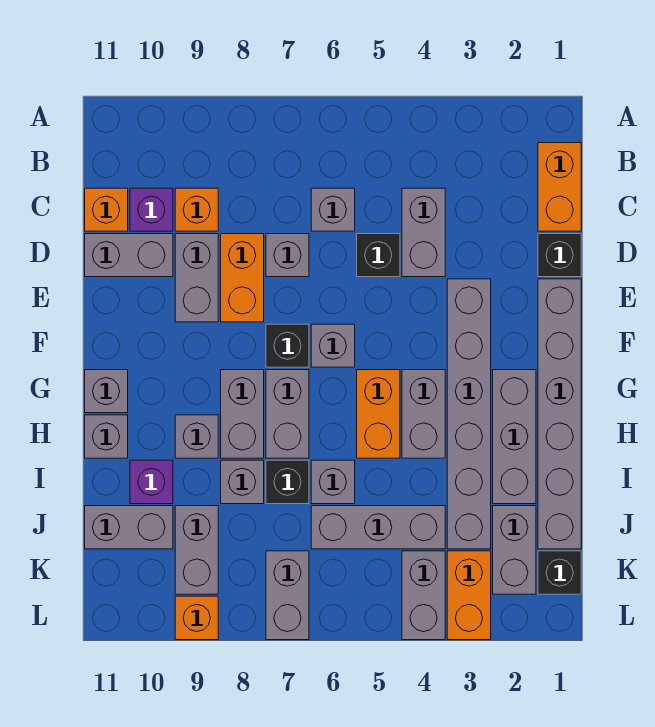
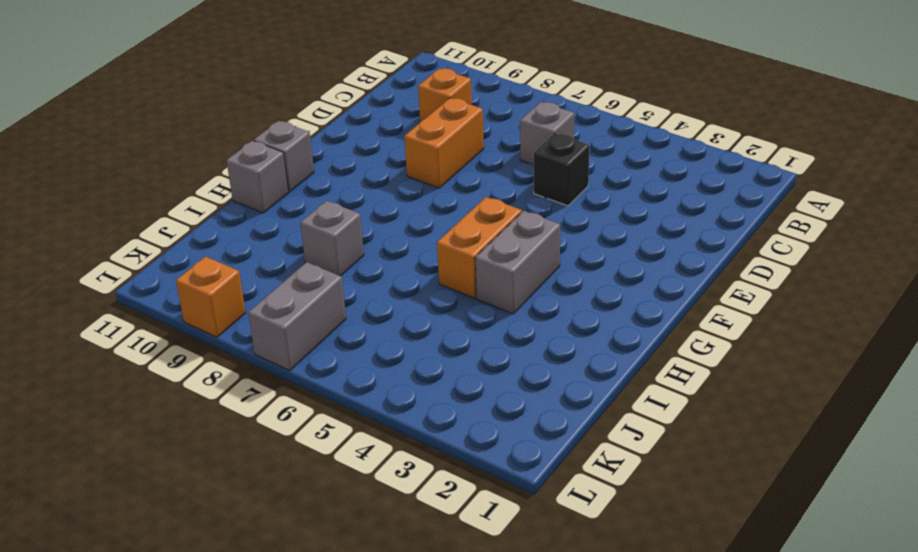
none -> orange 1x2 brick [538,143,581,231]
none -> grey 1x2 brick [402,188,445,277]
none -> purple 1x1 brick [130,188,173,231]
none -> orange 1x1 brick [85,188,128,231]

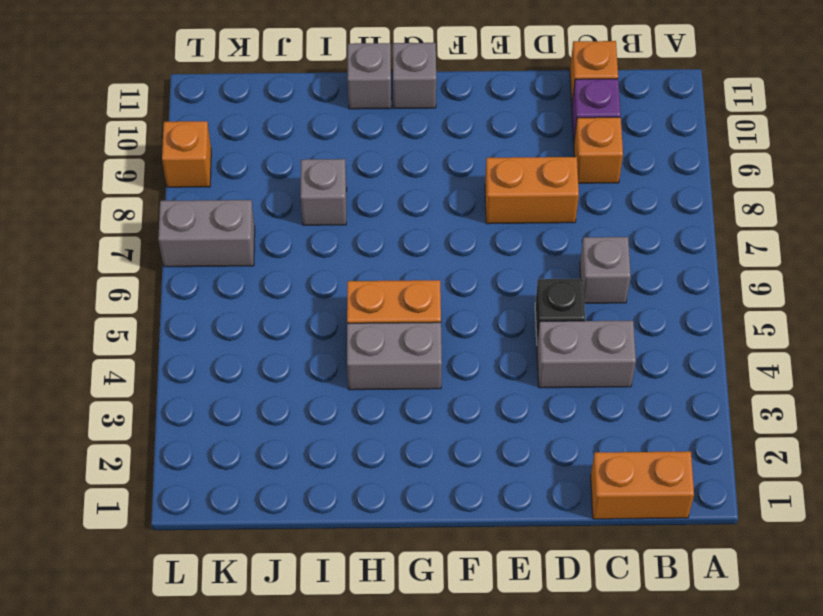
none -> black 1x1 brick [538,234,581,277]
none -> grey 1x1 brick [266,234,309,277]
none -> grey 1x2 brick [175,234,218,322]
none -> grey 1x2 brick [85,234,173,277]

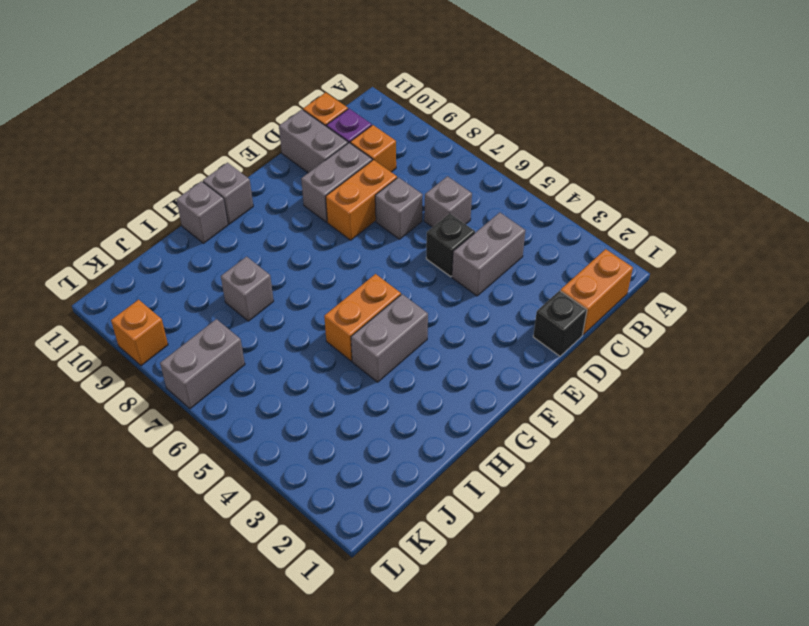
none -> grey 1x6 brick [538,279,581,549]
none -> grey 1x6 brick [447,279,491,549]
none -> grey 1x1 brick [311,324,355,367]
none -> black 1x1 brick [266,324,309,367]

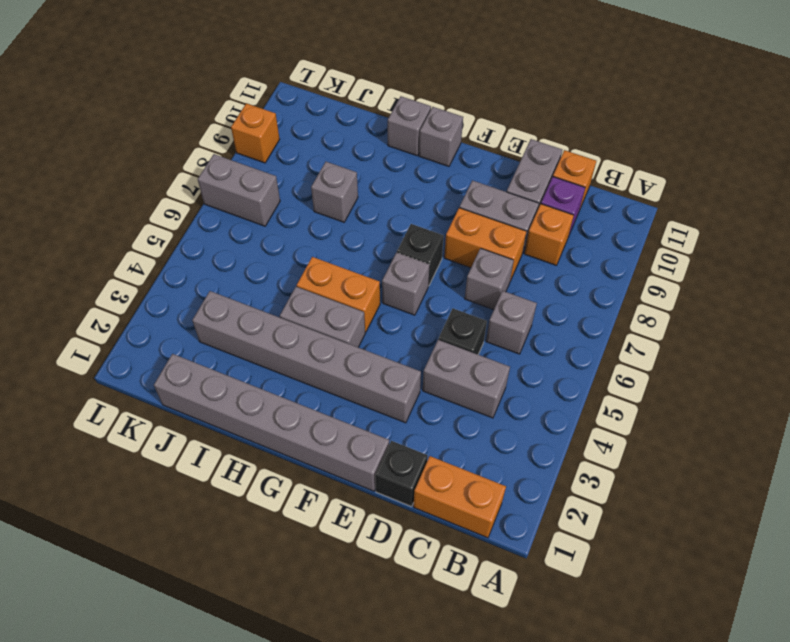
none -> grey 1x3 brick [493,370,536,504]
none -> grey 1x2 brick [266,370,309,458]
none -> grey 1x2 brick [221,370,264,458]
none -> grey 1x1 brick [175,415,218,458]

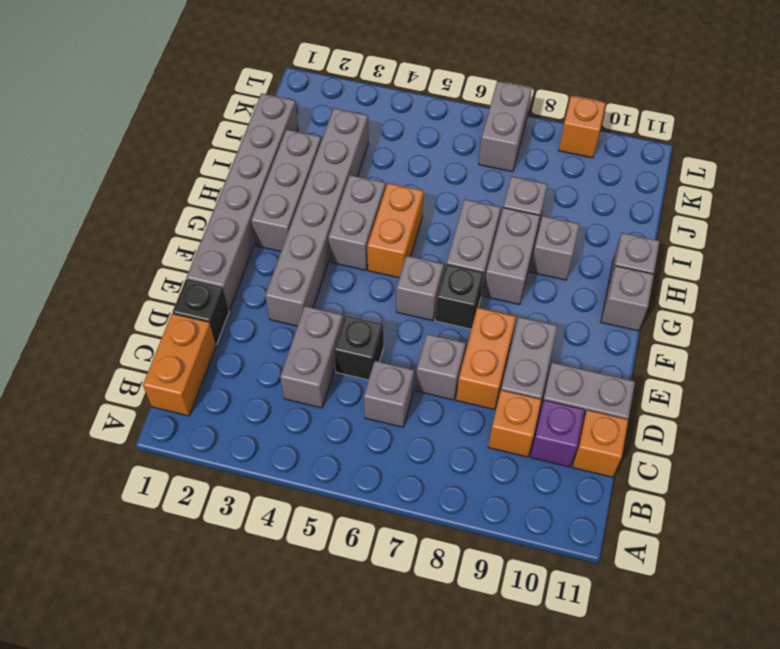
none -> grey 1x1 brick [311,460,355,504]
none -> black 1x1 brick [266,460,309,504]
none -> purple 1x1 brick [130,460,173,504]
none -> grey 1x2 brick [493,506,536,594]

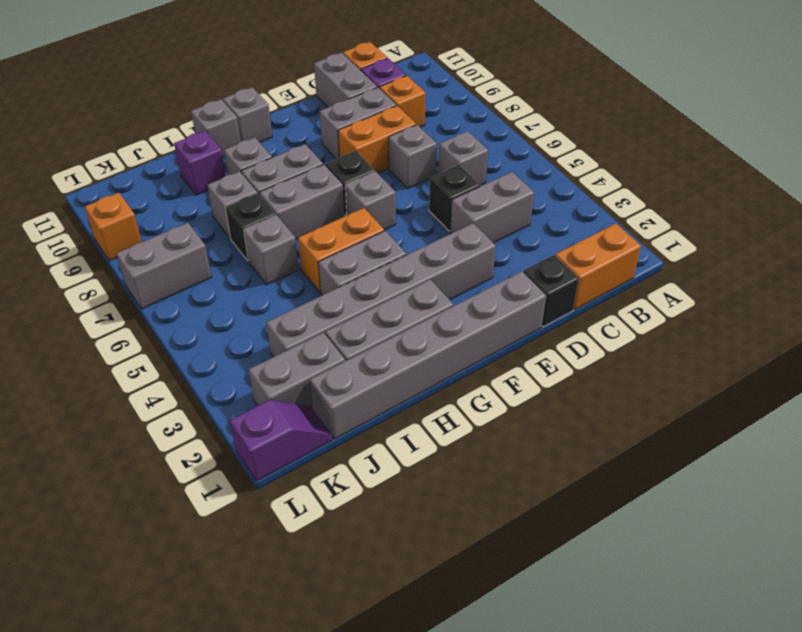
purple 1x2 slope [230,400,333,481] -> black 1x1 brick [538,551,581,594]
none -> grey 1x3 brick [311,506,445,549]
none -> grey 1x2 brick [175,506,218,594]
none -> grey 1x2 brick [85,506,173,549]
none -> orange 1x2 brick [447,551,491,640]

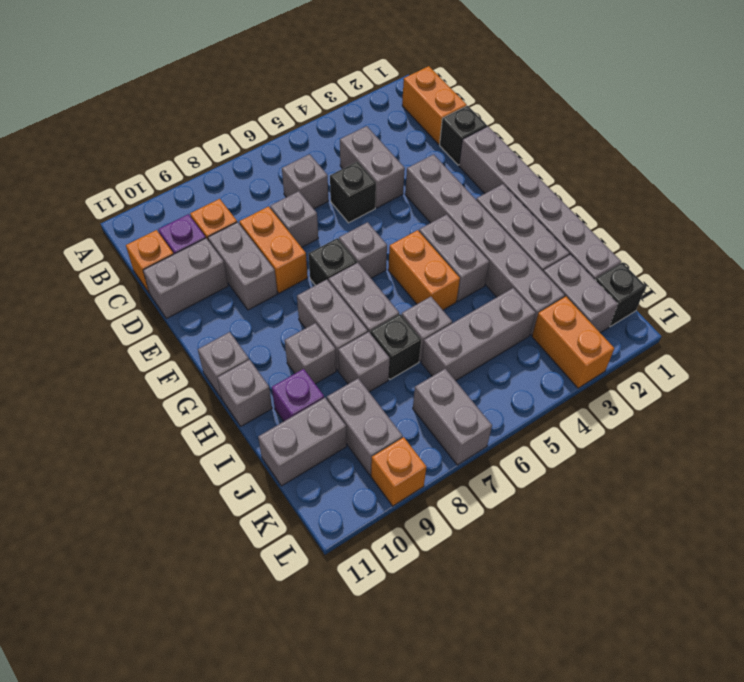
none -> grey 1x2 brick [402,551,445,640]

